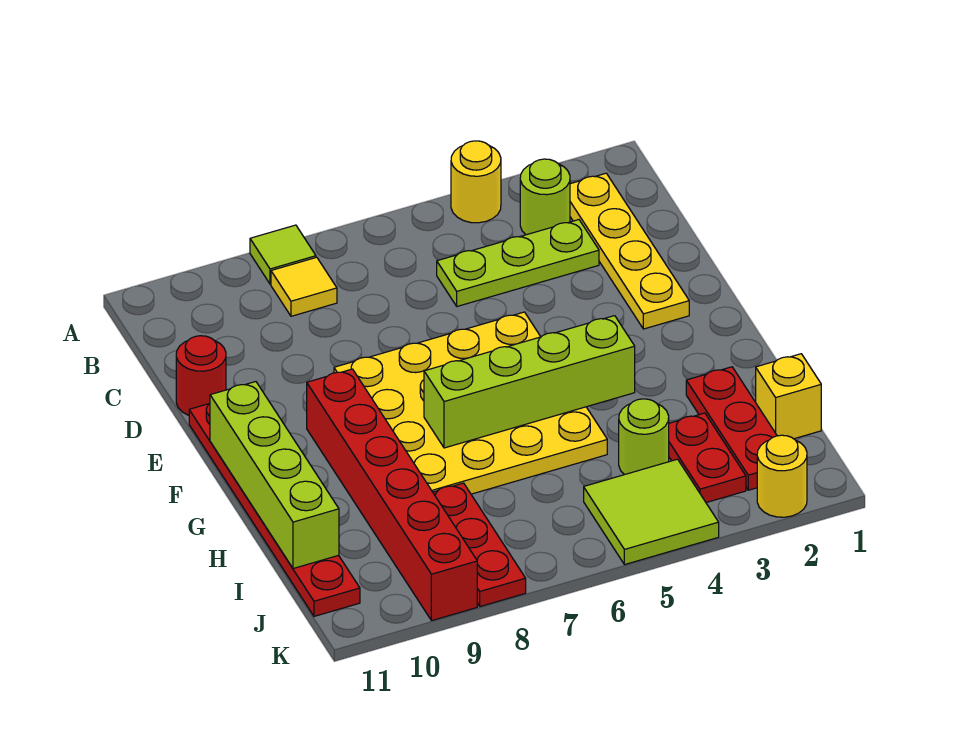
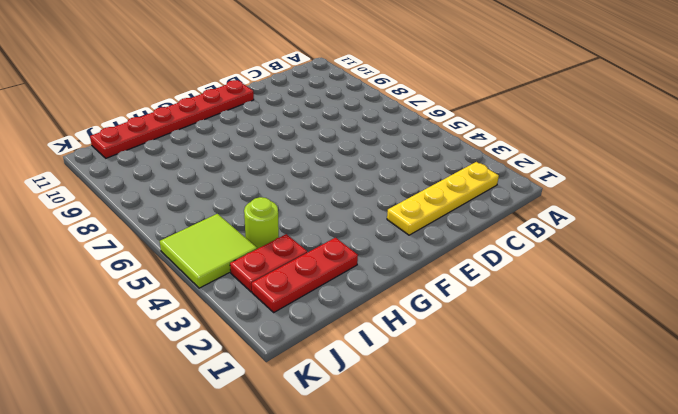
none -> yellow 1x1 round brick [451,141,501,223]
none -> lime 1x1 tile [250,225,316,284]
none -> lime 1x1 round brick [520,159,570,235]

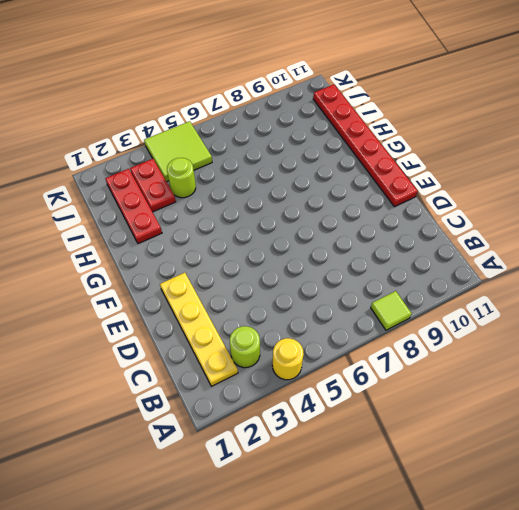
none -> yellow 1x1 tile [271,257,337,316]
none -> lime 1x3 plate [437,220,599,306]
none -> red 1x1 round brick [176,336,226,415]

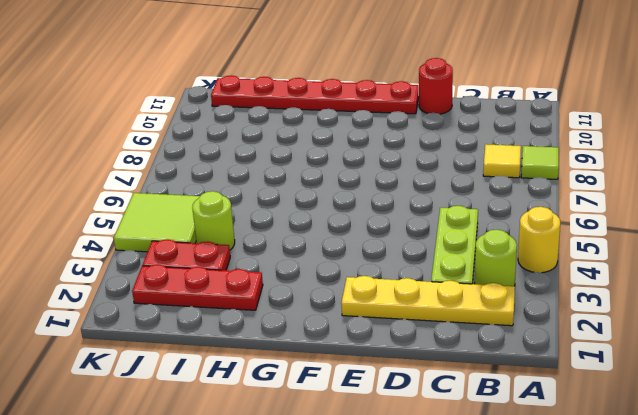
none -> yellow 4x4 plate [334,312,607,494]
none -> red 1x6 brick [307,369,477,621]
none -> yellow 1x1 brick [756,354,821,439]

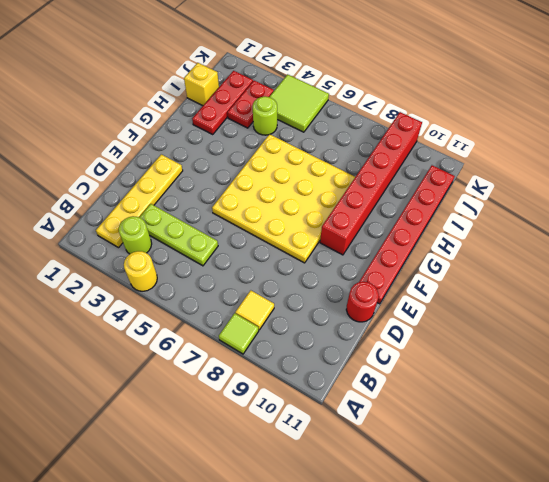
none -> red 1x3 plate [433,483,526,607]
none -> yellow 1x1 round brick [757,435,807,517]
none -> lime 1x4 brick [210,382,339,569]

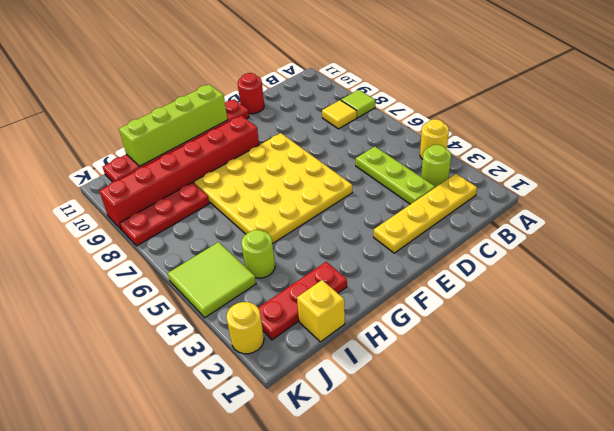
none -> red 1x2 plate [669,413,746,503]
none -> lime 1x4 brick [424,316,635,448]

